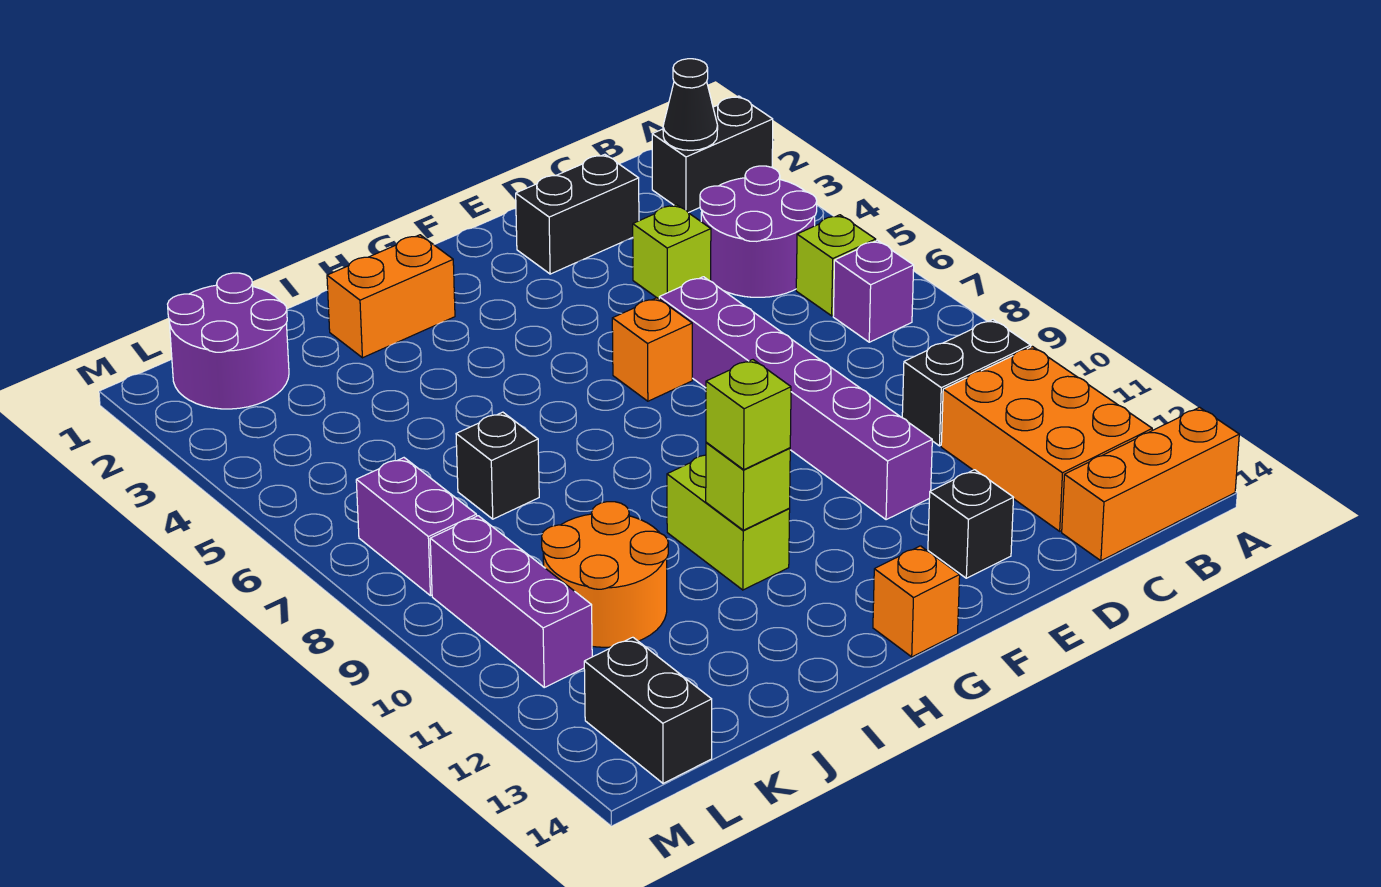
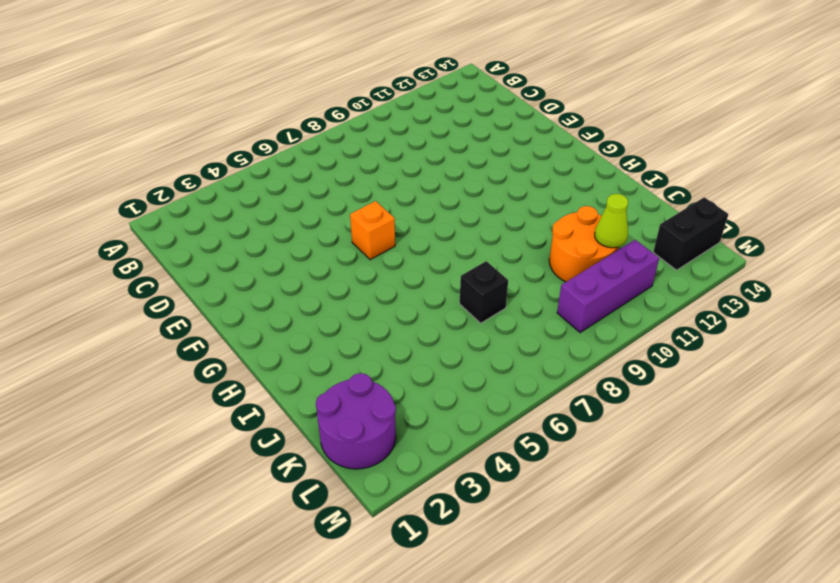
lime 1x1 cone [595,194,628,248] -> none
none -> black 1x2 brick [652,96,773,213]
none -> orange 1x3 brick [1062,407,1239,561]
none -> purple 2x2 round brick [700,166,817,297]

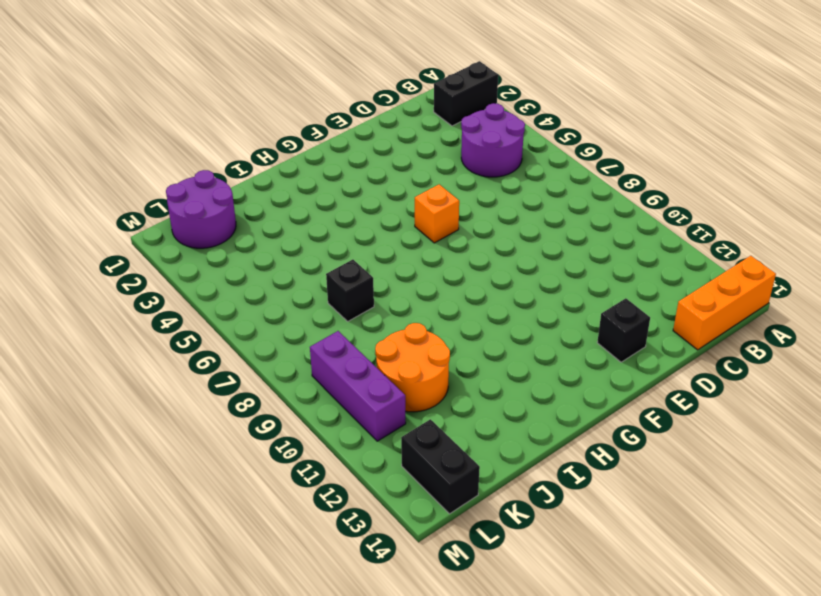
none -> lime 1x1 brick [796,215,876,316]
none -> purple 1x1 brick [833,240,914,342]
none -> black 1x2 brick [902,320,1031,446]

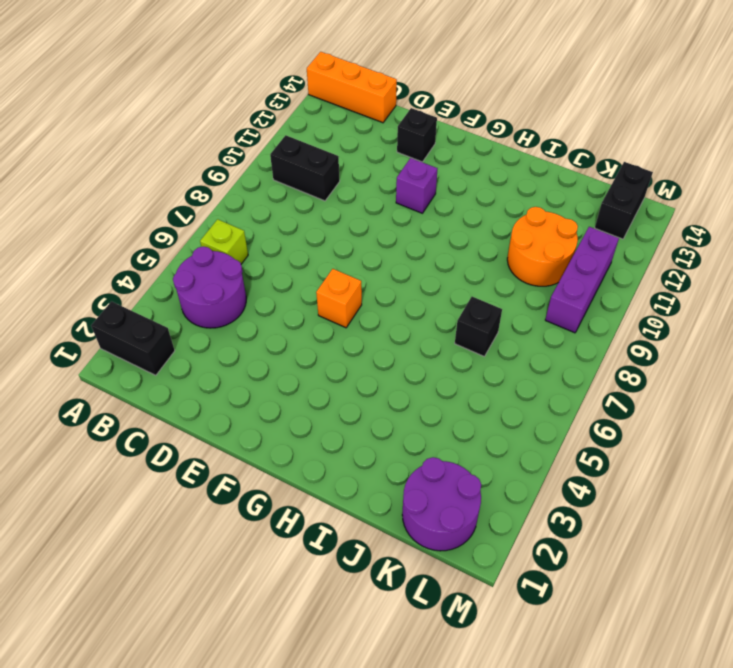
purple 1x1 brick [396,158,438,213] -> purple 1x1 brick moved to [833,240,914,342]
none -> orange 2x3 brick [941,347,1152,531]
none -> black 1x2 brick [516,154,639,274]
none -> lime 1x1 brick [633,204,711,299]

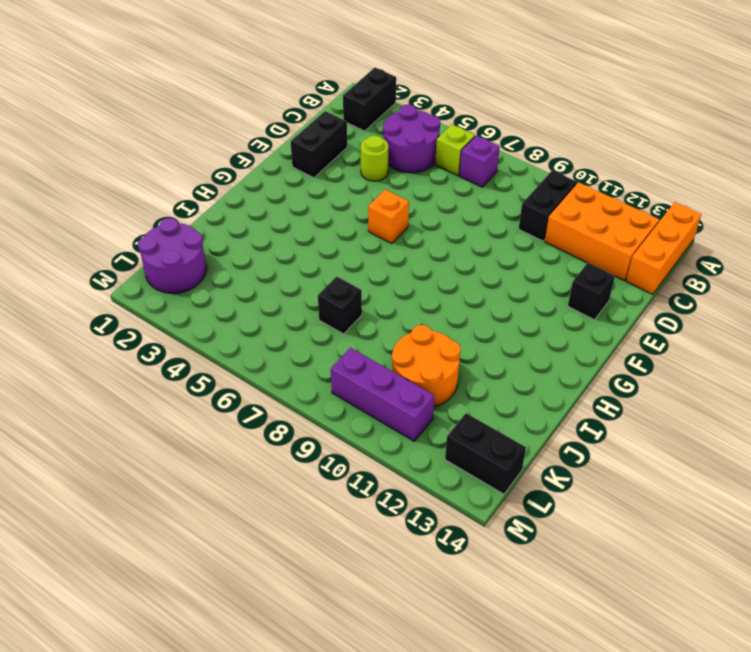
lime 1x1 round brick [360,135,388,181] -> lime 1x1 brick [633,204,711,299]
none -> purple 1x6 brick [659,277,932,520]
none -> orange 1x1 brick [873,546,960,657]
none -> orange 1x2 brick [327,235,455,358]

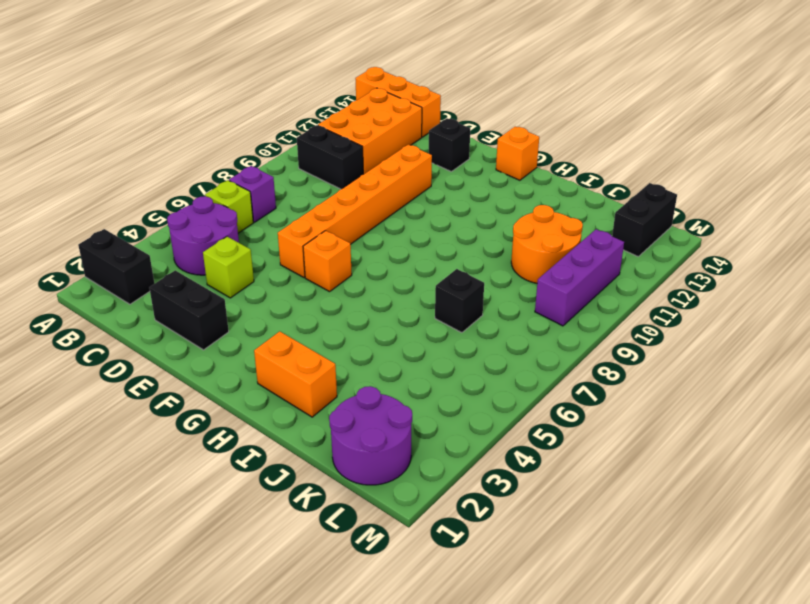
orange 1x6 brick [278,144,432,278] -> purple 1x6 brick [659,277,932,520]
none -> lime 1x2 brick [667,455,790,590]
none -> purple 1x2 brick [356,458,477,596]
none -> black 1x1 cone [663,59,718,150]

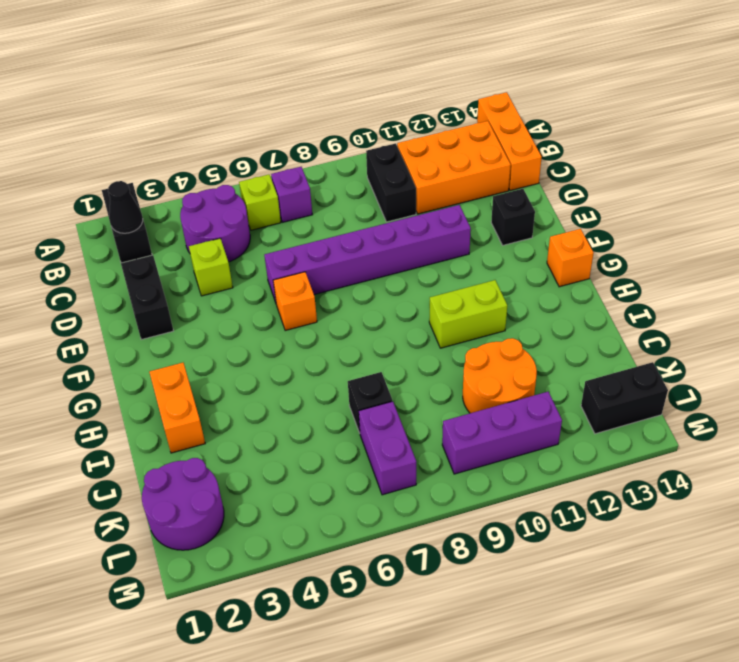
purple 1x2 brick [359,401,416,495] -> purple 1x2 brick turned to [356,458,477,596]
none -> lime 1x1 brick [706,442,790,530]
none -> lime 1x1 brick [706,360,791,470]

